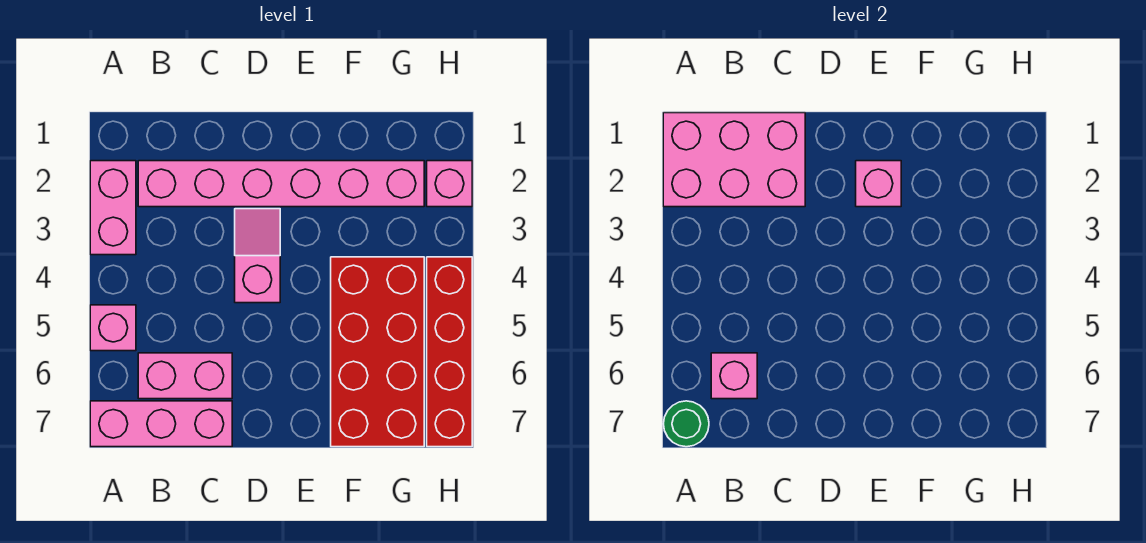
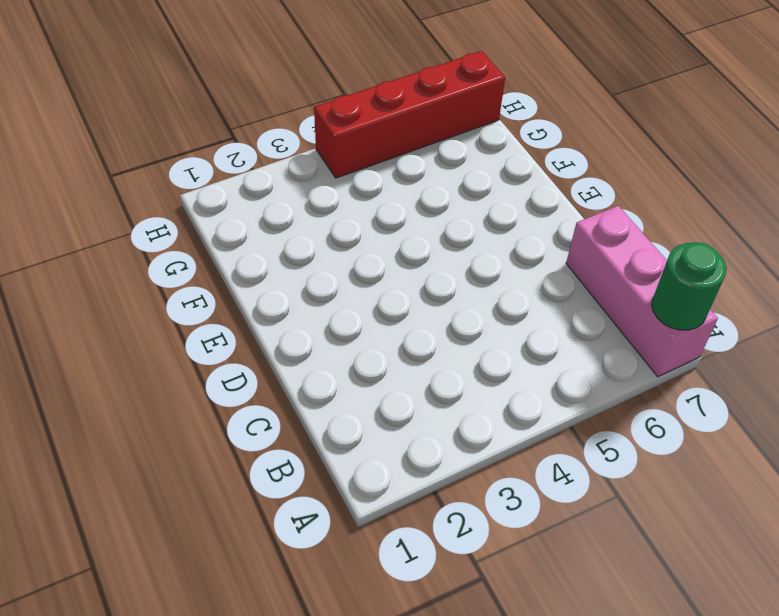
none -> pink 1x2 brick [90,161,136,255]
none -> pink 1x1 brick [90,305,136,351]
none -> pink 1x6 brick [138,161,424,207]

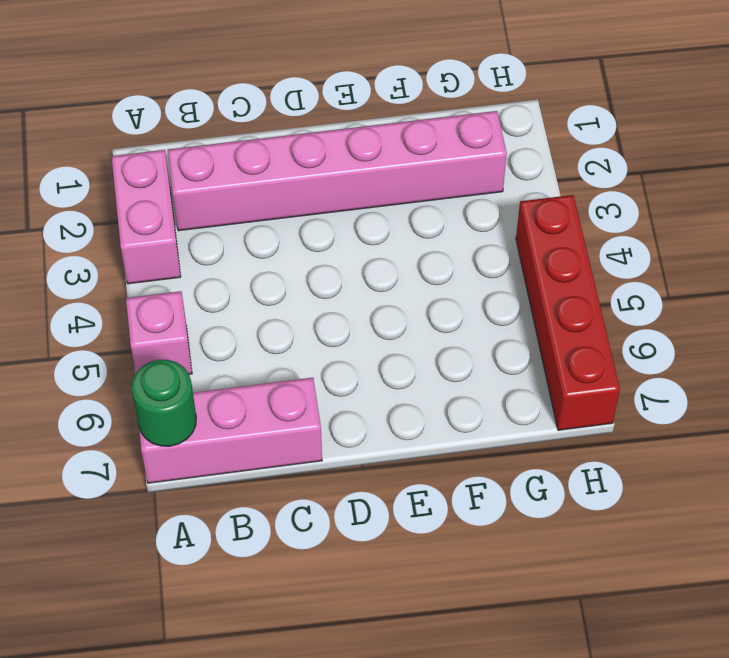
none -> pink 1x2 brick [138,353,232,399]
none -> pink 1x2 slope [235,209,280,303]
none -> red 2x4 brick [331,257,424,447]

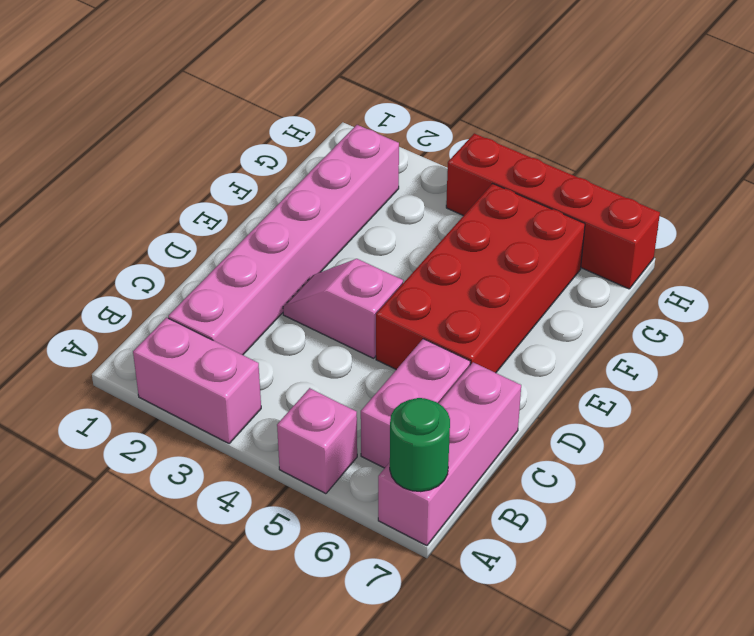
red 2x4 brick [376,184,585,373] -> red 2x4 brick turned to [331,257,424,447]
none -> pink 1x1 brick [427,161,472,207]
none -> pink 2x3 brick [663,113,805,207]
none -> pink 1x1 brick [711,353,757,399]

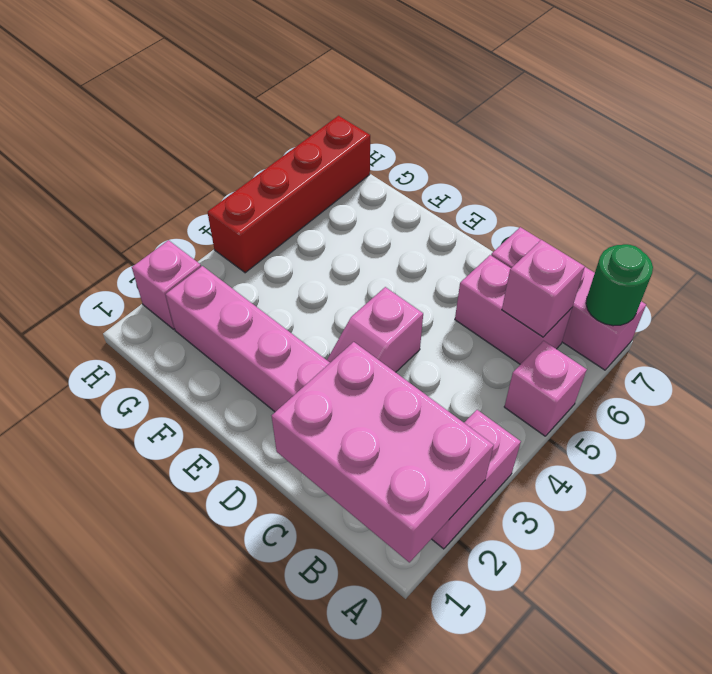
none -> red 2x4 brick [331,257,424,447]
none -> pink 1x1 brick [856,161,901,207]

